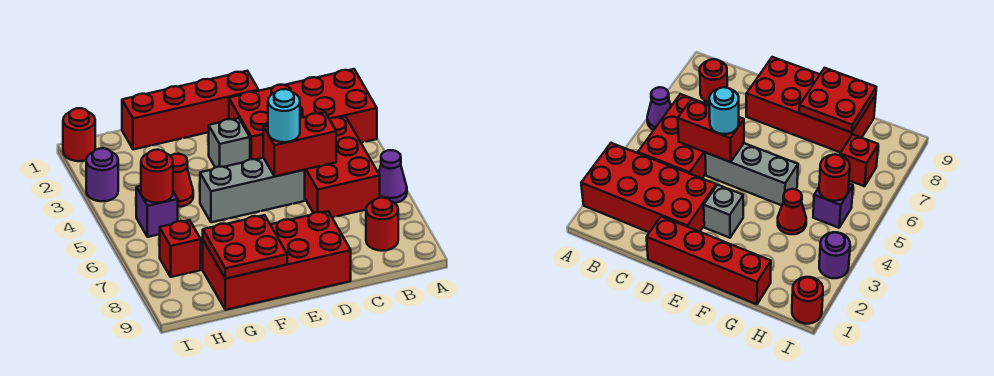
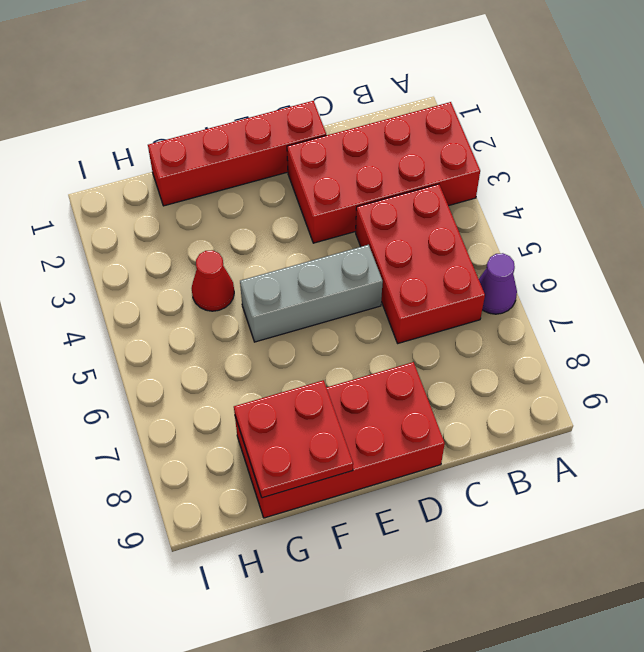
none -> red 1x1 round brick [366,198,398,251]
none -> grey 1x1 brick [209,118,250,168]
none -> purple 1x1 brick [136,186,178,237]

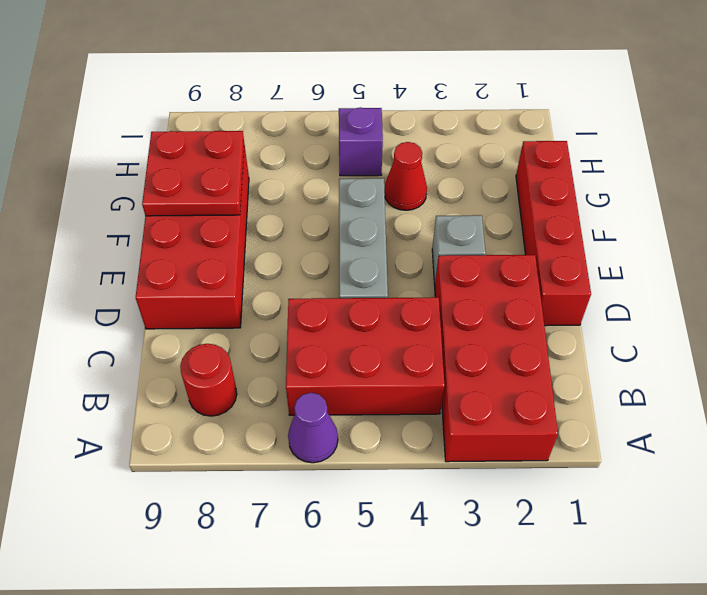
none -> red 1x1 brick [160,220,201,277]
none -> red 1x1 round brick [63,108,95,161]
none -> purple 1x1 round brick [86,148,118,201]

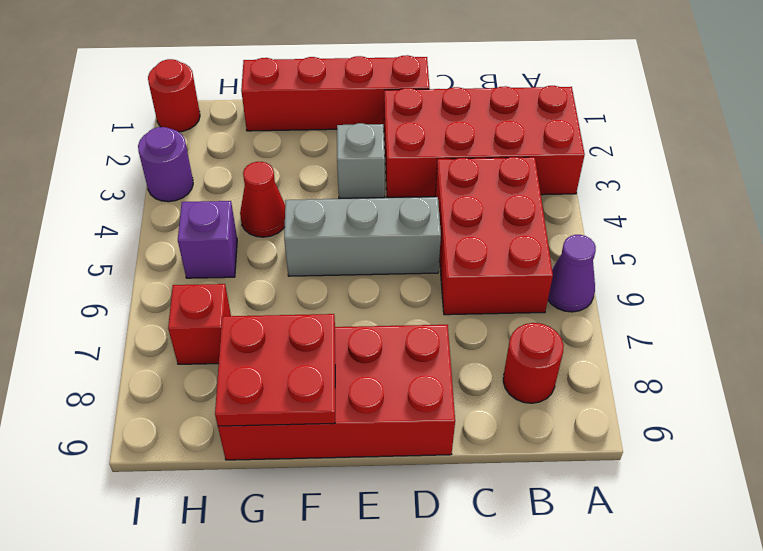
none -> red 1x2 brick [263,112,336,176]
none -> red 1x1 round brick [141,150,173,203]
none -> cyan 1x1 round brick [268,89,300,142]

